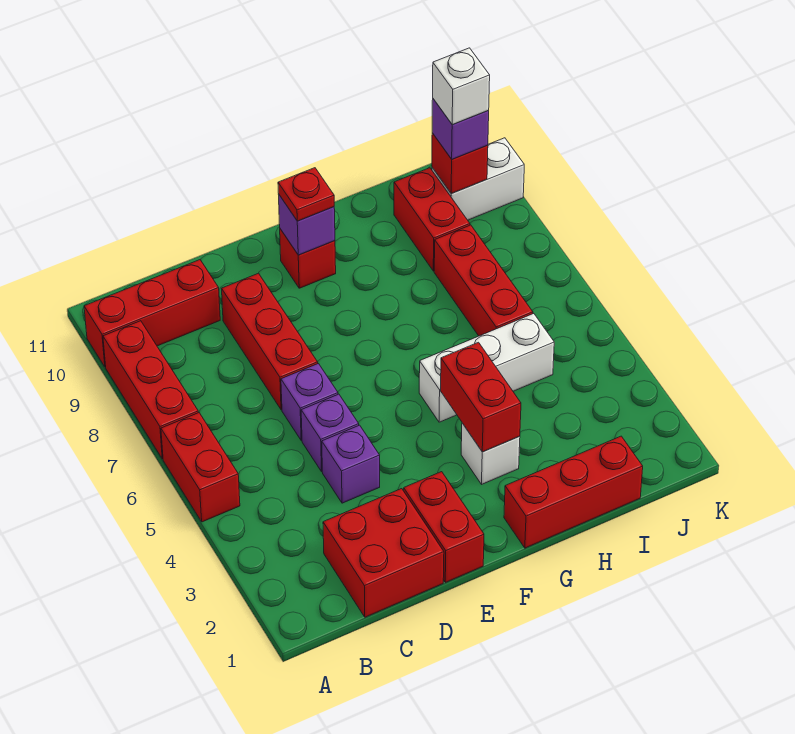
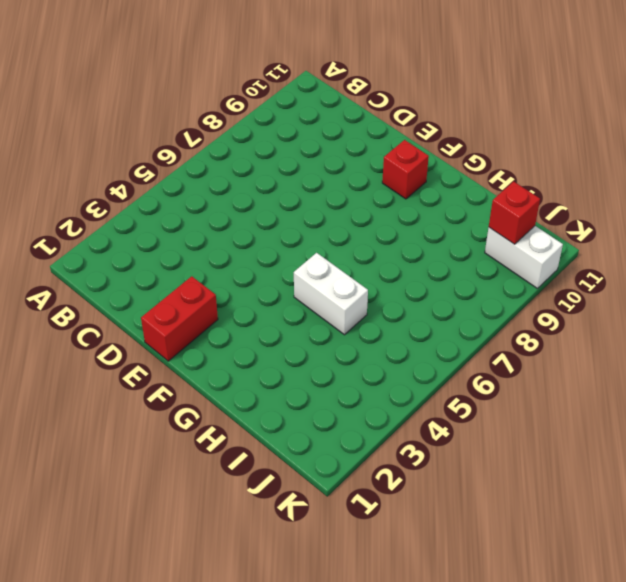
white 1x2 brick [294,253,368,335] -> white 1x3 brick [419,314,554,422]
none -> red 1x2 brick [161,413,240,522]
none -> red 1x3 brick [103,321,198,459]
none -> red 1x3 brick [84,260,220,367]

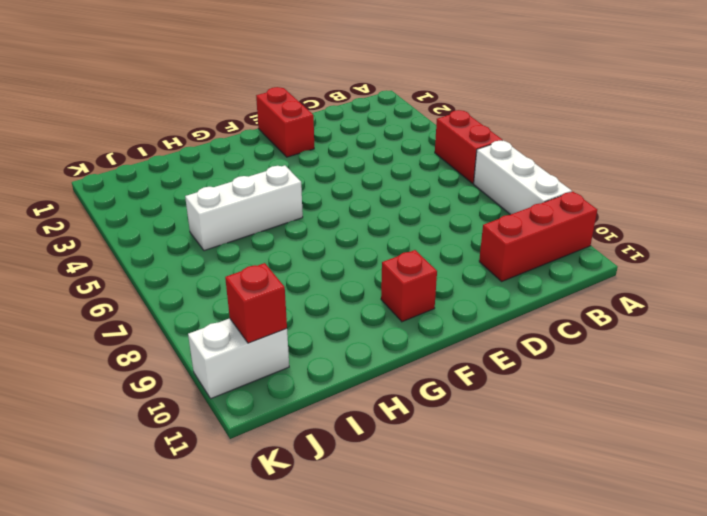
white 1x3 brick [474,141,572,215] -> red 1x3 brick [103,321,198,459]
none -> red 2x2 brick [323,489,444,617]
none -> purple 1x1 brick [322,425,380,503]
none -> purple 1x1 brick [301,394,359,471]

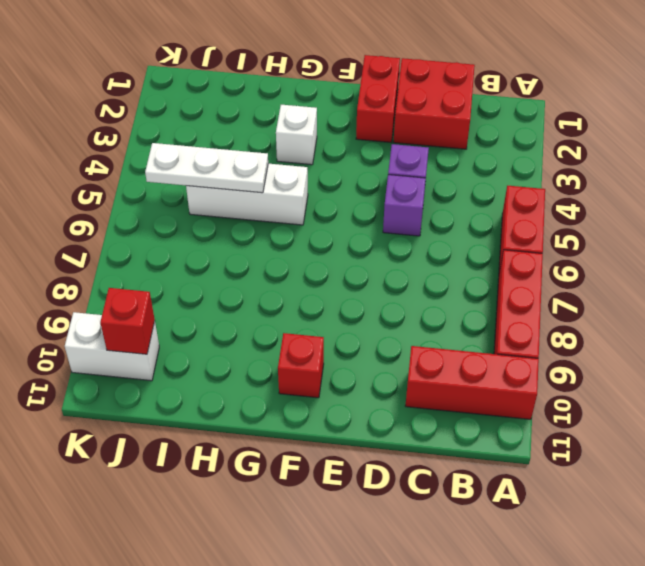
white 1x3 plate [145,143,268,193] -> none
none -> purple 1x1 brick [281,364,338,440]
none -> red 1x3 brick [222,273,318,410]
none -> red 1x3 brick [504,436,643,548]

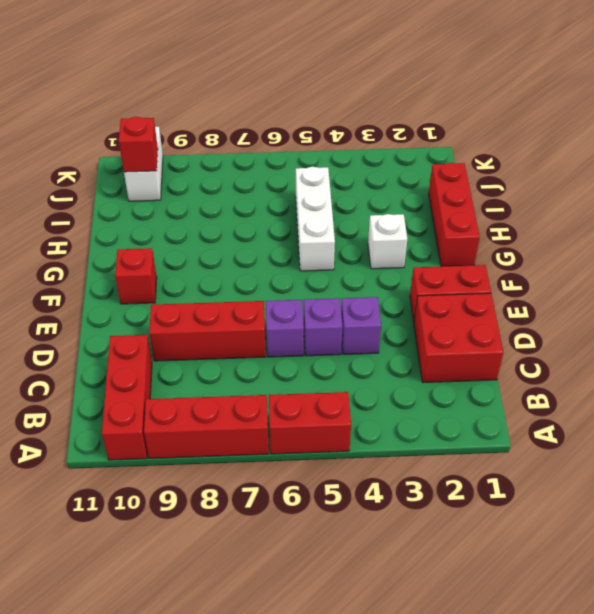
none -> red 1x3 brick [434,225,533,336]
none -> red 1x2 brick [394,168,470,271]
none -> purple 1x1 brick [278,194,335,255]

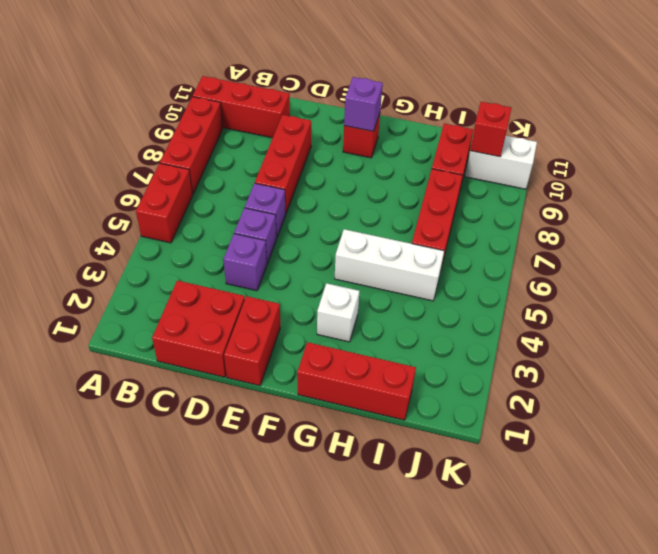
none -> red 1x2 brick [441,342,521,452]
none -> red 1x1 plate [278,168,334,221]
none -> purple 1x1 brick [432,99,489,159]

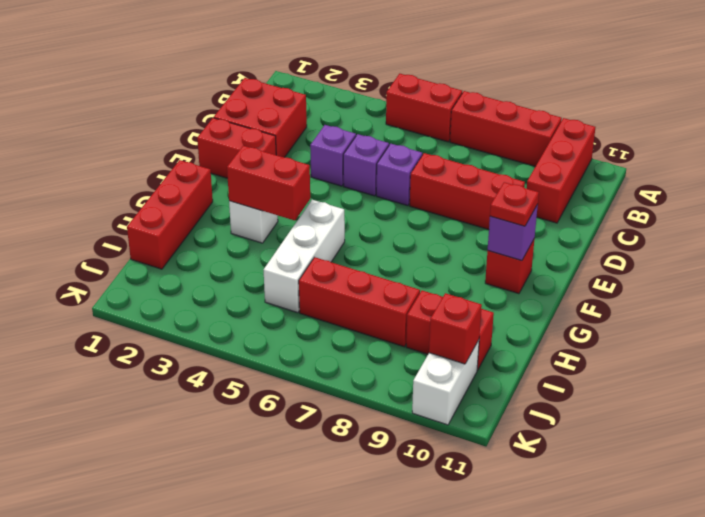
none -> purple 1x1 brick [432,99,489,159]
none -> white 1x1 brick [433,48,490,125]

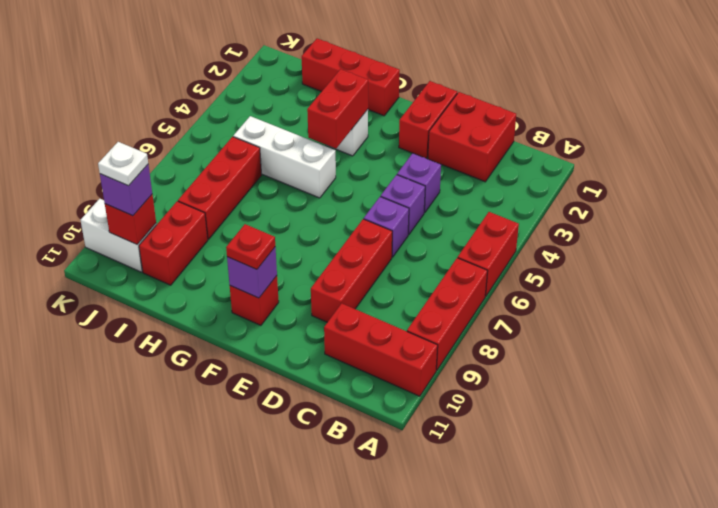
white 1x1 plate [98,142,148,186] -> white 1x1 brick [433,48,490,125]

